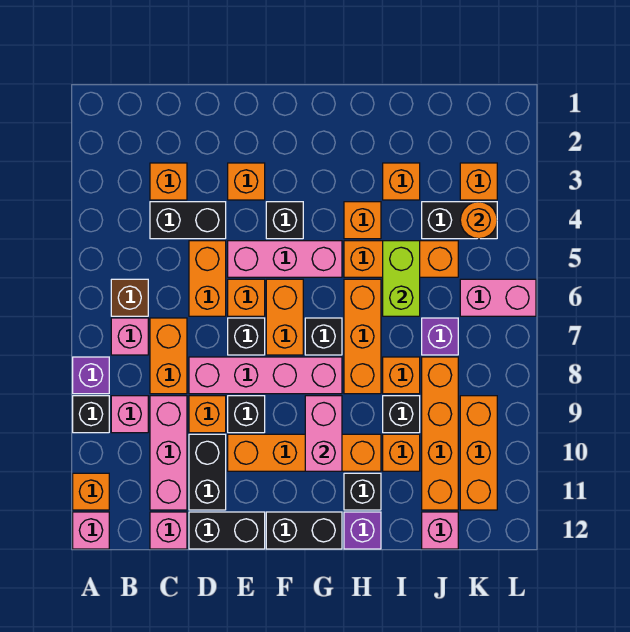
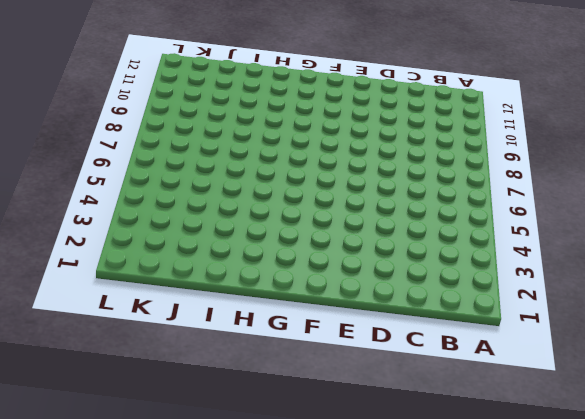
none -> purple 1x1 brick [73,357,109,394]
none -> black 1x1 brick [73,396,109,433]
none -> orange 1x1 brick [73,473,109,510]
none -> pink 1x1 brick [73,512,109,549]

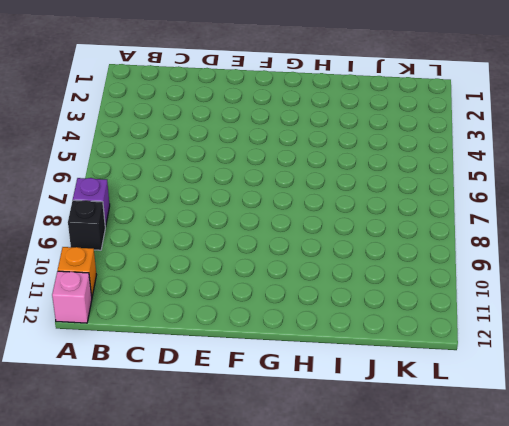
none -> brown 1x1 brick [111,279,148,316]
none -> pink 1x1 brick [111,318,148,355]
none -> pink 1x1 brick [111,396,148,433]
none -> orange 1x1 brick [150,163,187,200]

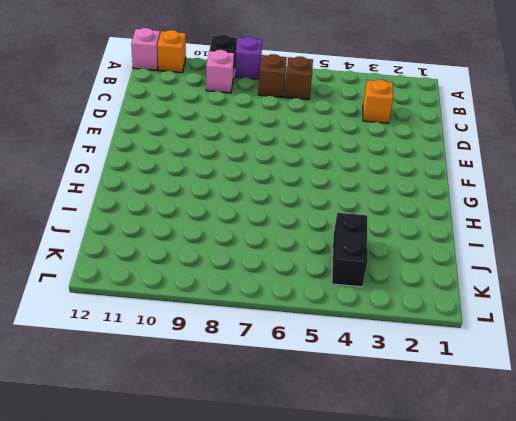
brown 1x1 brick [258,54,287,97] -> pink 1x1 brick [111,318,148,355]
none -> black 1x2 brick [150,202,226,239]
none -> orange 1x2 brick [150,318,187,394]
none -> pink 1x3 brick [150,396,187,510]
none -> pink 1x1 brick [150,512,187,549]

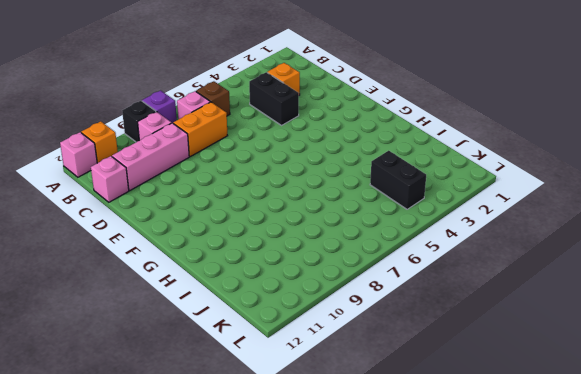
none -> orange 1x2 brick [189,241,226,316]
none -> pink 1x4 brick [189,357,342,394]
none -> orange 1x1 brick [189,396,226,433]
none -> black 1x2 brick [189,434,226,510]

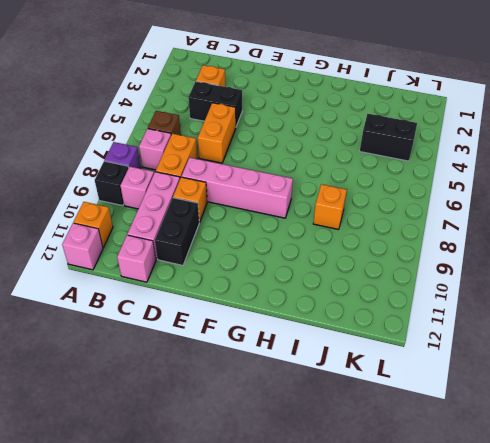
none -> black 1x2 brick [189,512,265,549]
none -> orange 1x1 brick [228,163,265,200]
none -> pink 1x3 brick [228,241,342,277]
none -> orange 1x1 brick [228,279,265,316]

